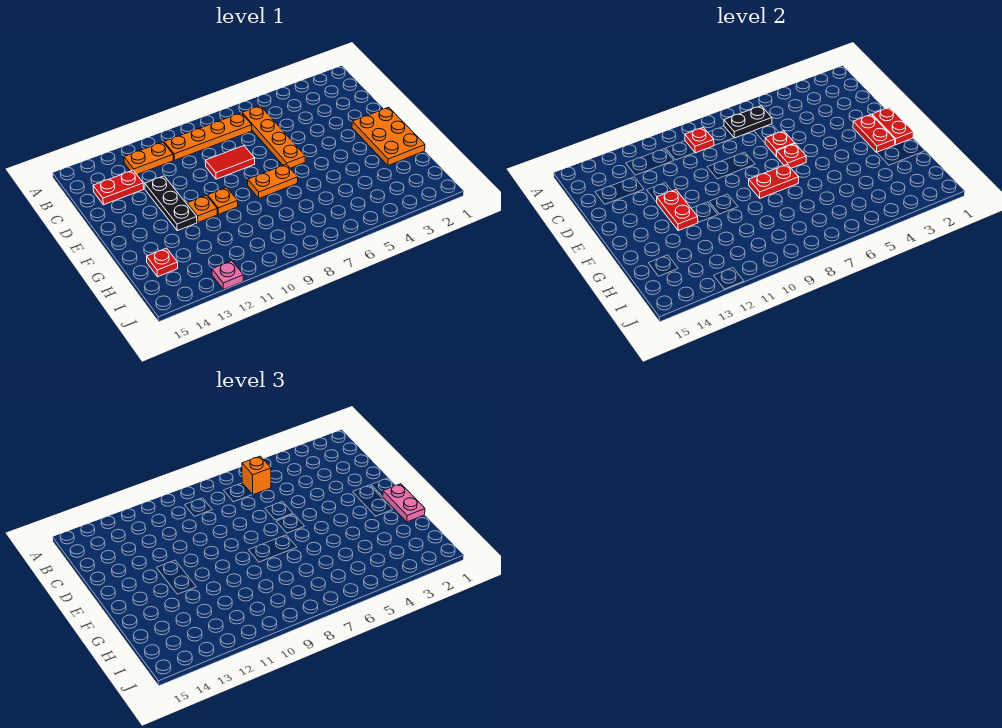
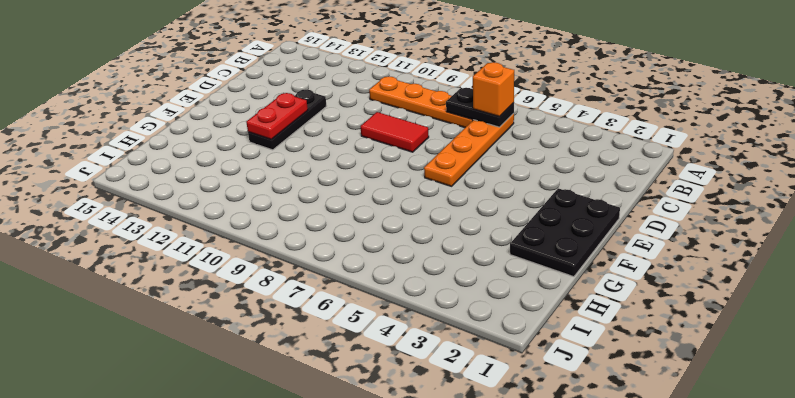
black 2x3 plate [510,188,620,277] -> orange 2x3 plate [352,107,425,165]
none -> orange 1x2 plate [124,142,173,174]
none -> red 1x2 plate [93,170,144,205]
none -> orange 1x2 plate [248,164,298,198]

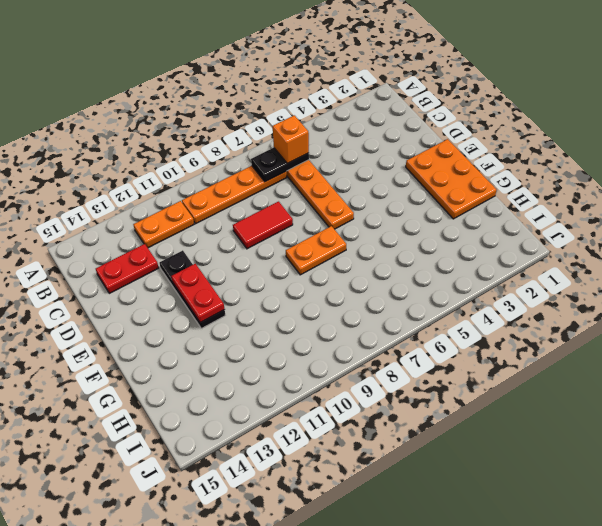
none -> orange 1x1 plate [208,187,238,214]
none -> orange 1x1 plate [187,195,217,222]
none -> red 1x1 plate [147,248,178,277]

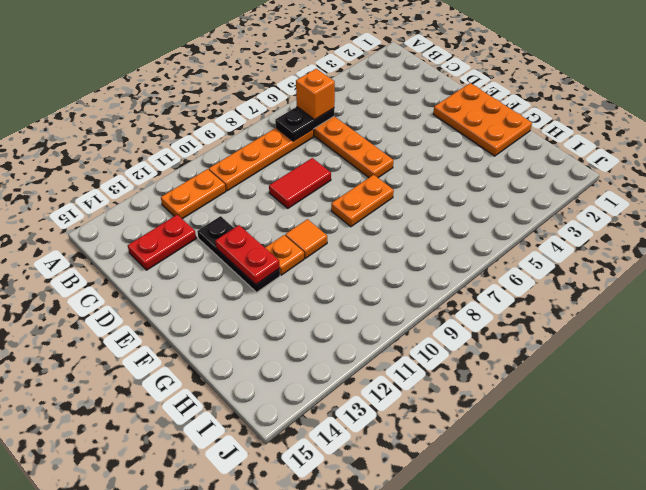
orange 1x1 tile [285,219,327,259] -> orange 1x1 plate [208,187,238,214]
none -> red 1x1 plate [147,248,178,277]
none -> pink 1x1 plate [212,261,243,290]
none -> red 1x1 plate [685,127,714,153]

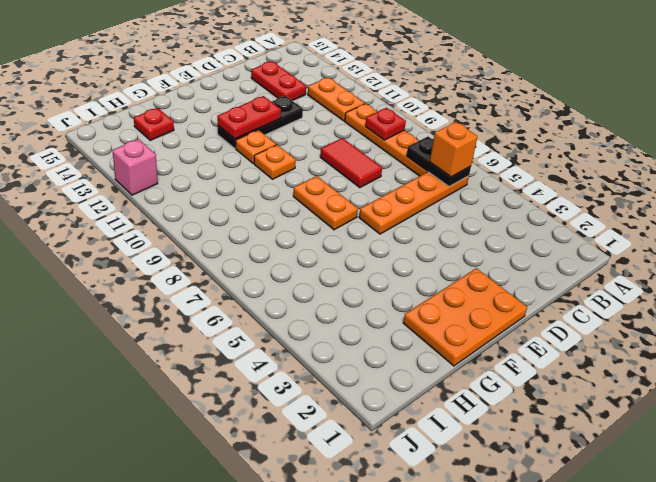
pink 1x1 brick [112,139,158,195] -> pink 1x1 plate [212,261,243,290]
none -> red 1x1 plate [765,131,795,156]
none -> red 1x2 plate [872,107,914,145]
none -> red 1x2 plate [853,115,895,152]

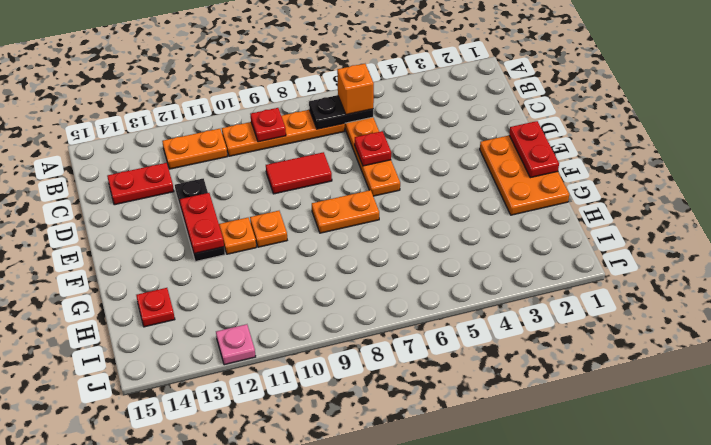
none -> red 1x2 plate [853,115,895,152]
none -> red 1x1 plate [777,144,806,168]
none -> red 1x2 plate [749,164,799,198]

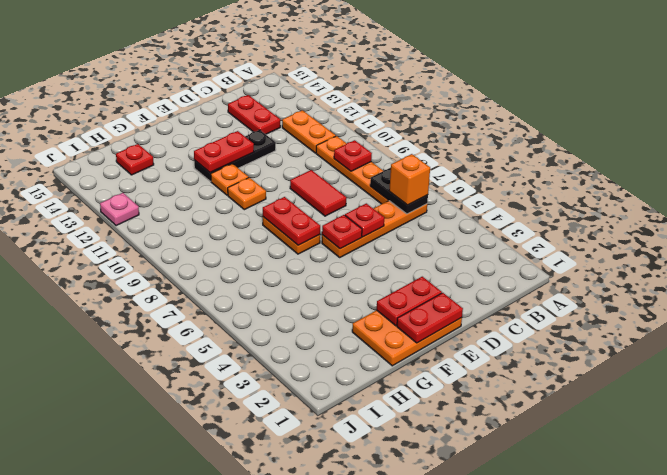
none -> pink 1x2 plate [383,484,425,522]

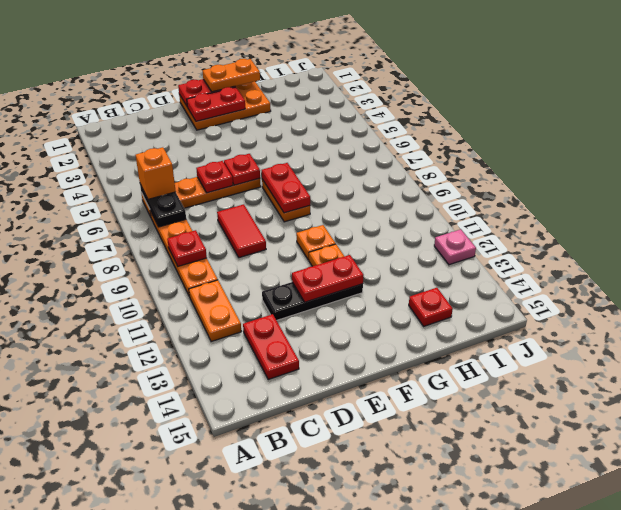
orange 1x2 plate [203,59,260,92] -> pink 1x2 plate [383,484,425,522]

